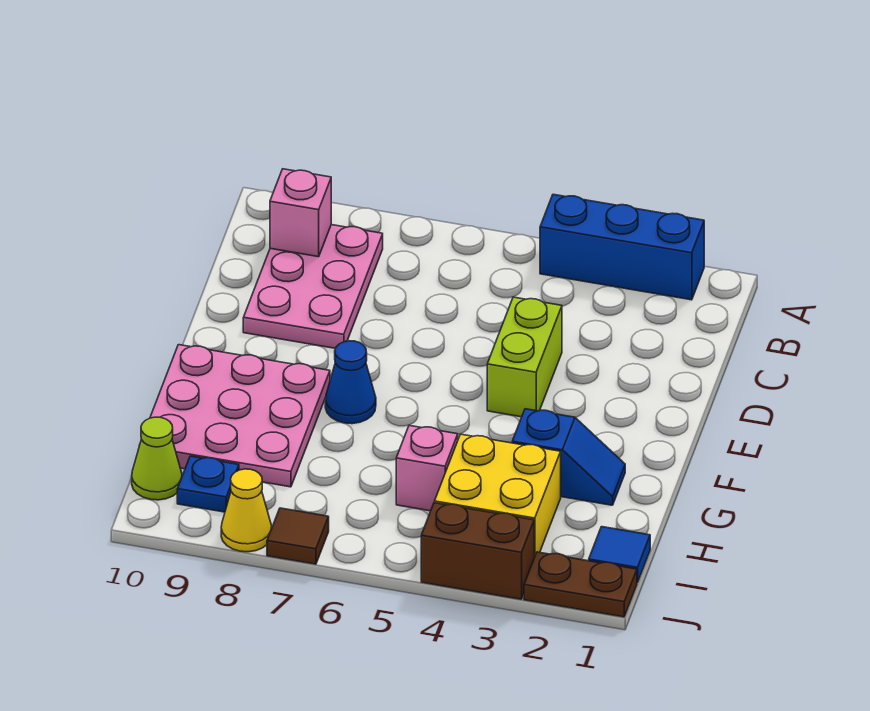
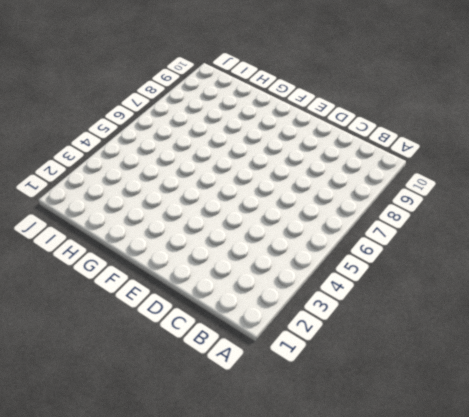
none -> blue 1x3 brick [540,194,704,300]
none -> pink 2x3 plate [243,225,383,348]
none -> lime 1x2 brick [487,297,562,417]

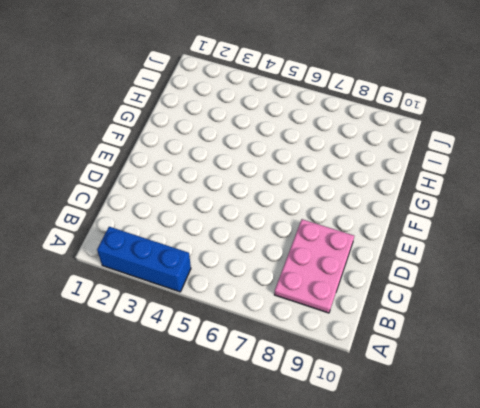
none -> lime 1x2 brick [487,297,562,417]
none -> blue 1x1 cone [325,341,376,424]
none -> pink 3x3 plate [150,345,330,487]

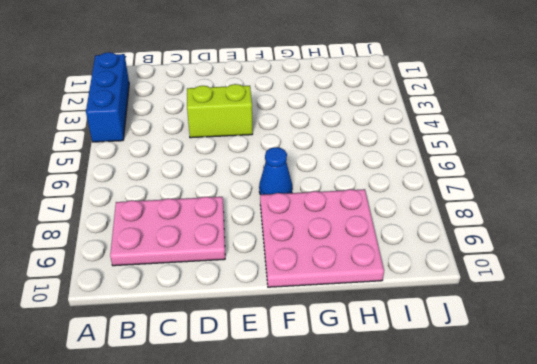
none -> blue 1x2 slope [512,409,625,505]
none -> yellow 2x2 brick [435,434,561,557]
none -> pink 1x1 brick [396,425,458,511]

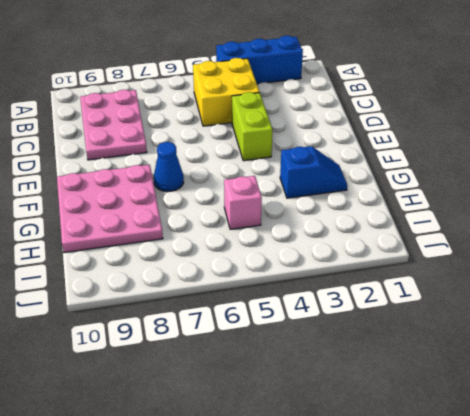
yellow 2x2 brick [193,58,259,126] -> yellow 2x2 brick moved to [435,434,561,557]
none -> blue 1x1 tile [589,527,650,583]
none -> blue 1x1 plate [177,456,239,512]
none -> lime 1x1 cone [132,417,182,500]

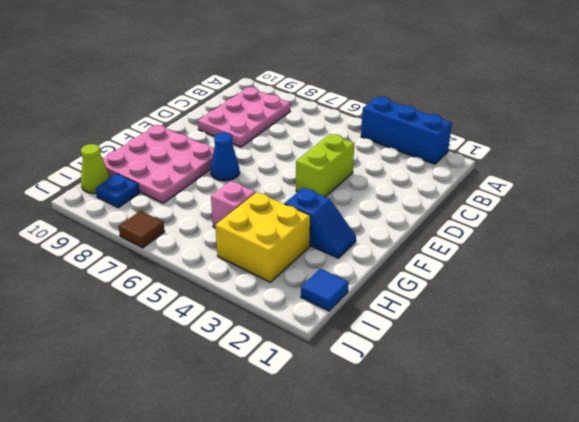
none -> brown 1x2 plate [524,552,637,617]
none -> brown 1x2 brick [421,503,534,599]
none -> yellow 1x1 cone [221,469,272,552]

